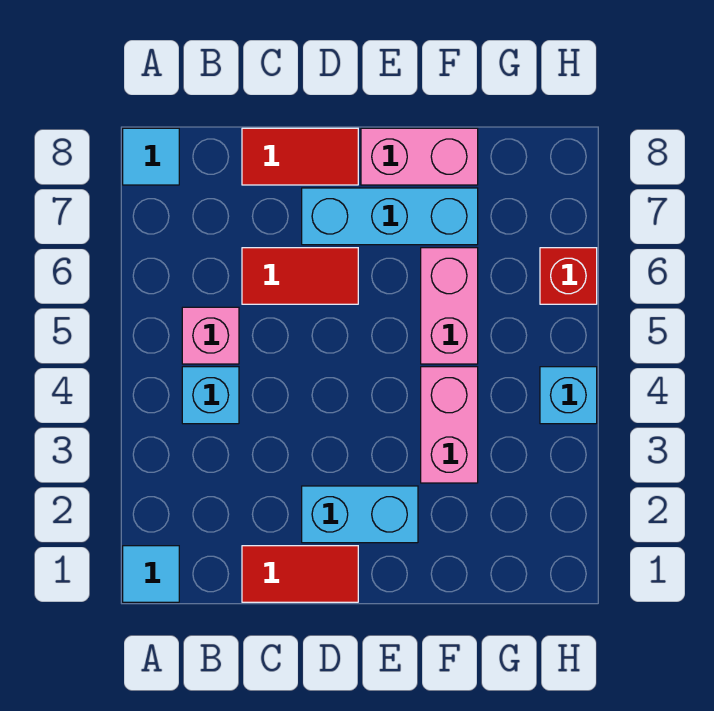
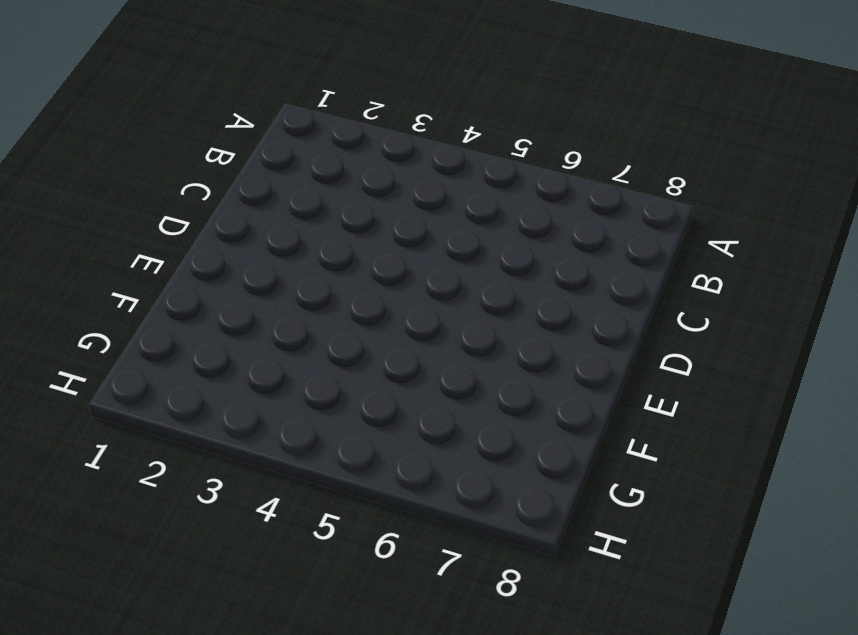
none -> cyan 1x1 tile [123,546,179,602]
none -> cyan 1x1 tile [123,128,179,185]
none -> cyan 1x1 brick [182,367,239,424]

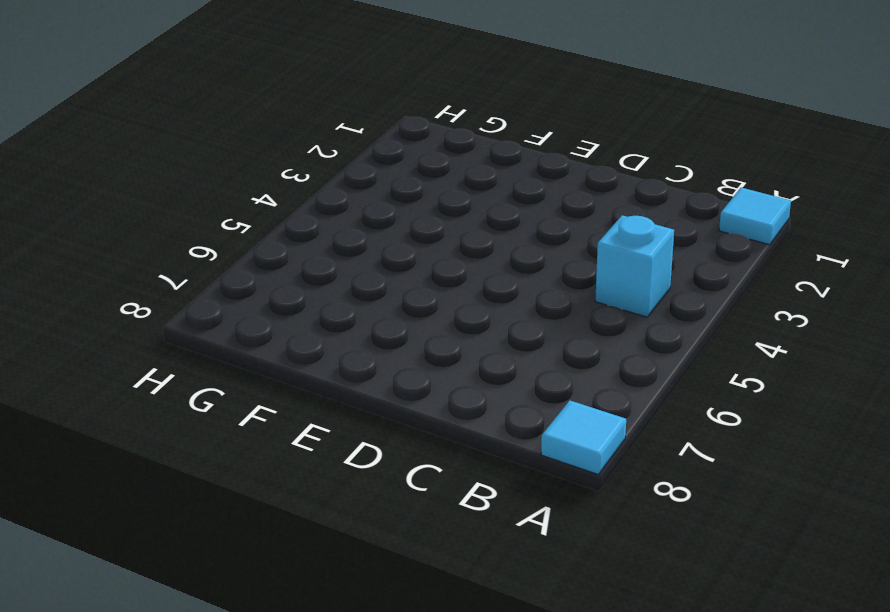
none -> pink 1x1 brick [182,307,239,364]
none -> red 1x2 tile [242,546,358,602]
none -> red 1x2 tile [242,248,358,304]

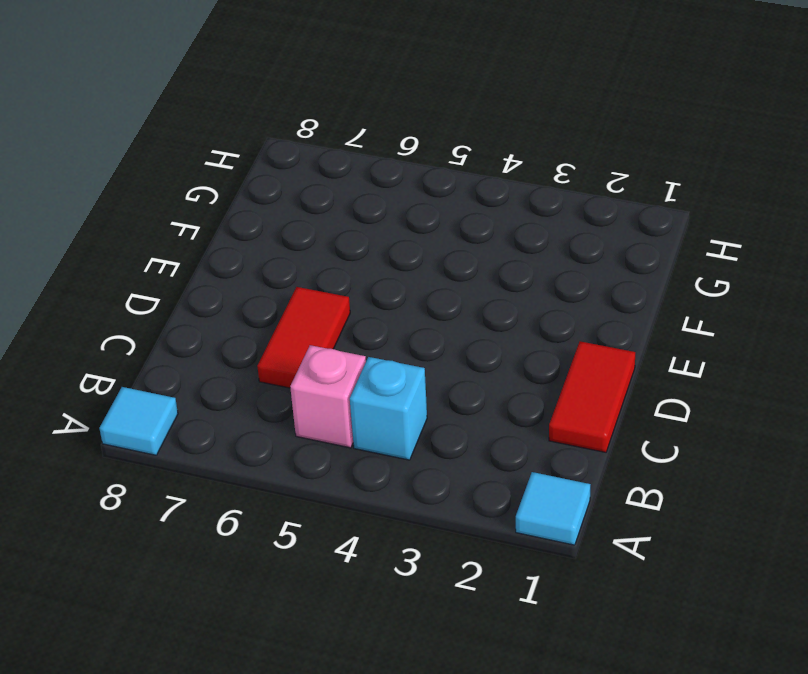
none -> red 1x2 tile [242,128,358,185]
none -> cyan 1x2 brick [302,486,418,543]
none -> cyan 1x3 brick [302,188,478,245]

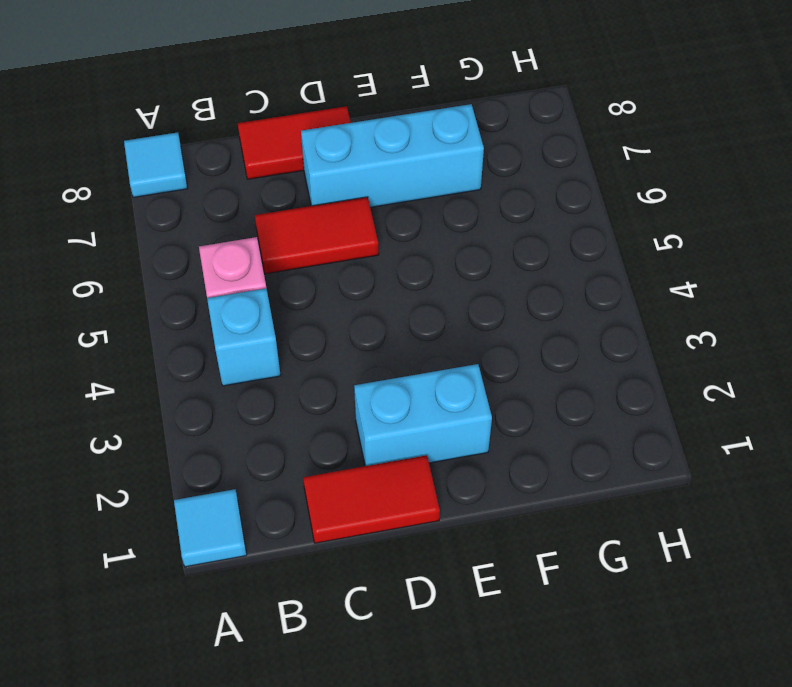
none -> pink 1x2 brick [361,128,478,185]
none -> pink 1x2 brick [421,367,478,483]
none -> pink 1x2 brick [421,248,478,364]

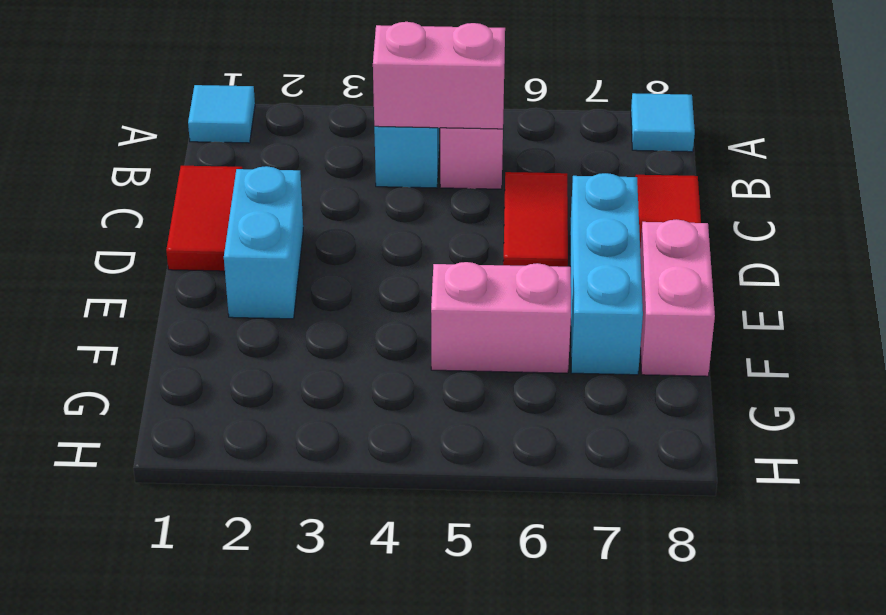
pink 1x2 brick [373,22,505,129] -> pink 1x2 brick moved to [421,367,478,483]
none -> cyan 1x1 brick [540,367,597,424]
none -> red 1x1 brick [540,248,597,304]

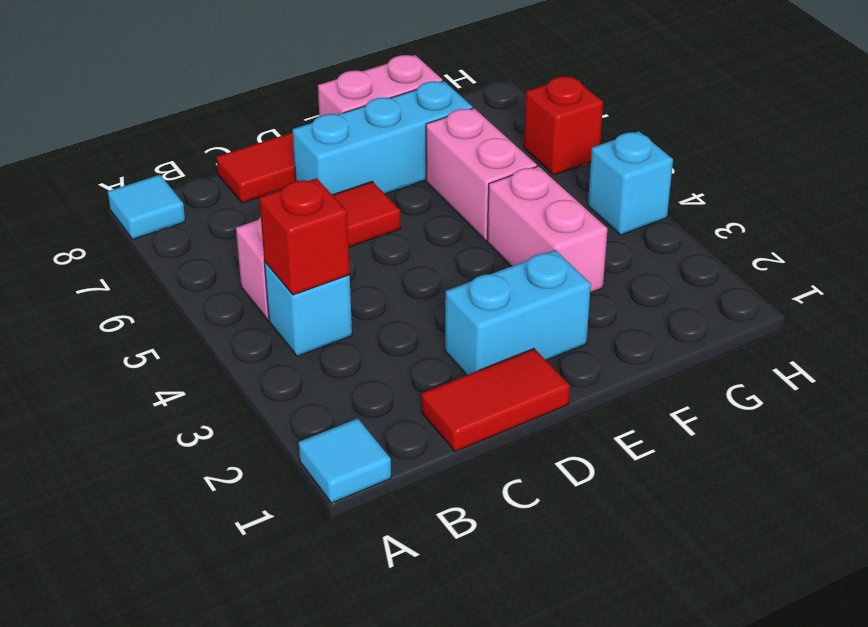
red 1x1 brick [259,178,350,295] -> none

